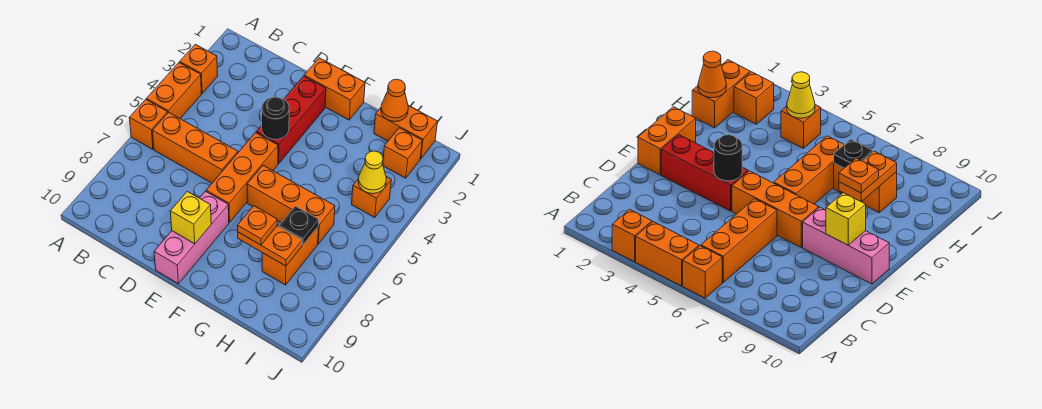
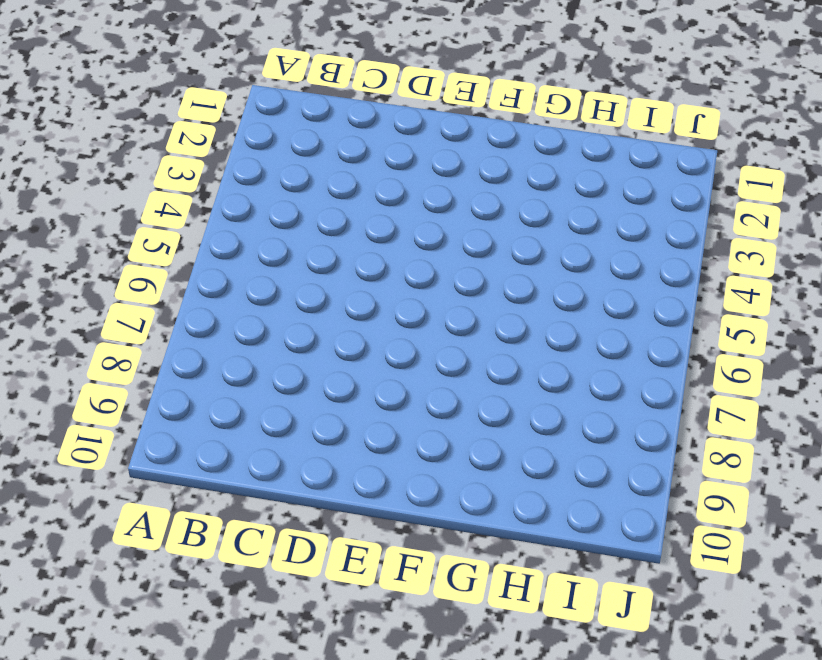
none -> orange 1x1 brick [180,44,218,93]
none -> orange 1x2 brick [146,63,202,118]
none -> orange 1x1 brick [129,99,168,149]

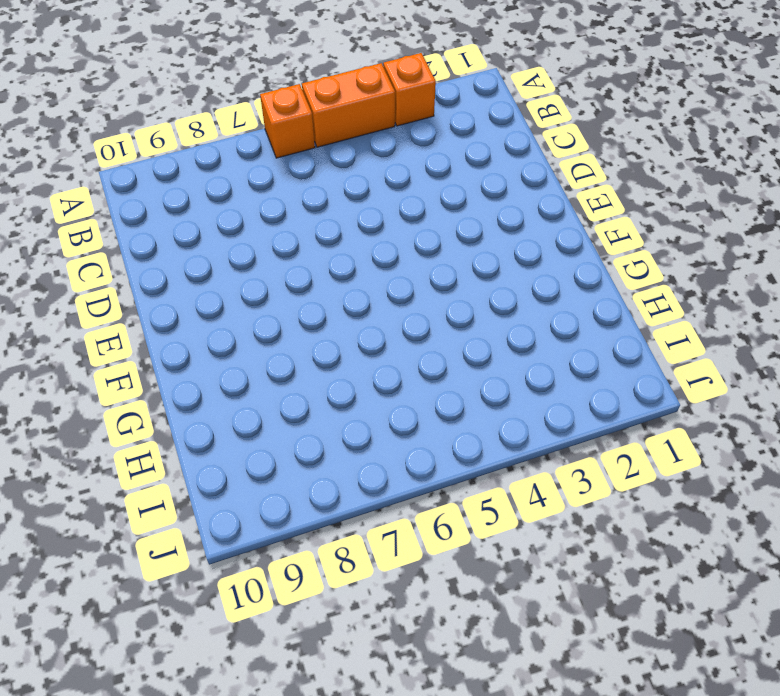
none -> orange 1x3 brick [153,112,238,183]
none -> orange 1x2 brick [304,58,365,120]
none -> red 1x3 brick [256,76,326,164]

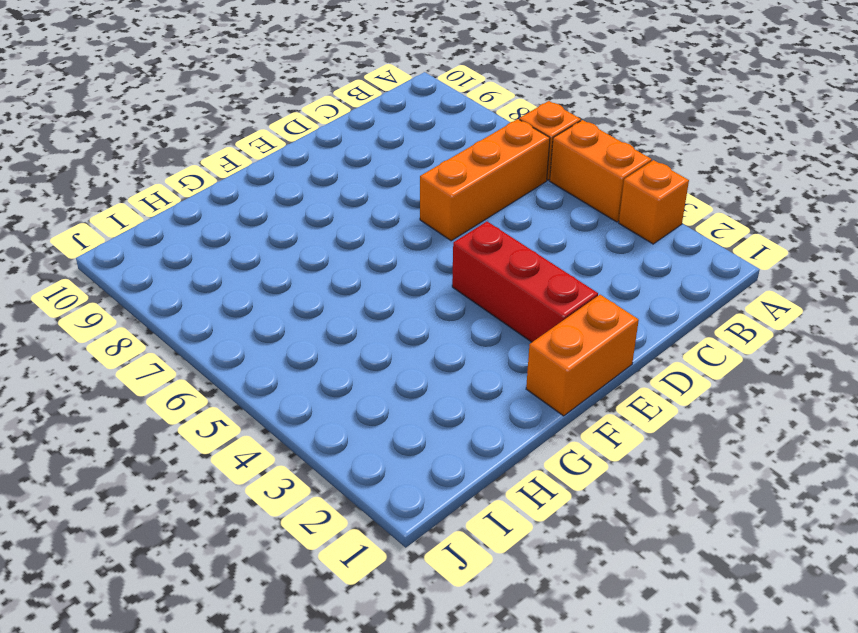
none -> orange 1x3 brick [206,133,278,222]
none -> pink 1x3 brick [154,191,229,284]
none -> orange 1x3 brick [247,166,335,244]

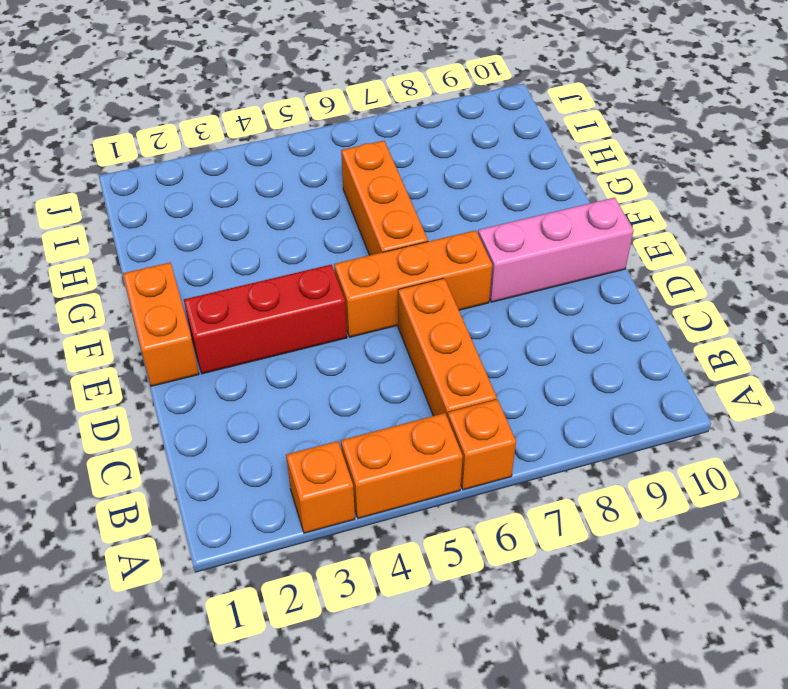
none -> orange 1x2 brick [374,105,438,159]
none -> orange 1x2 brick [262,226,319,285]
none -> orange 1x1 brick [383,128,422,178]

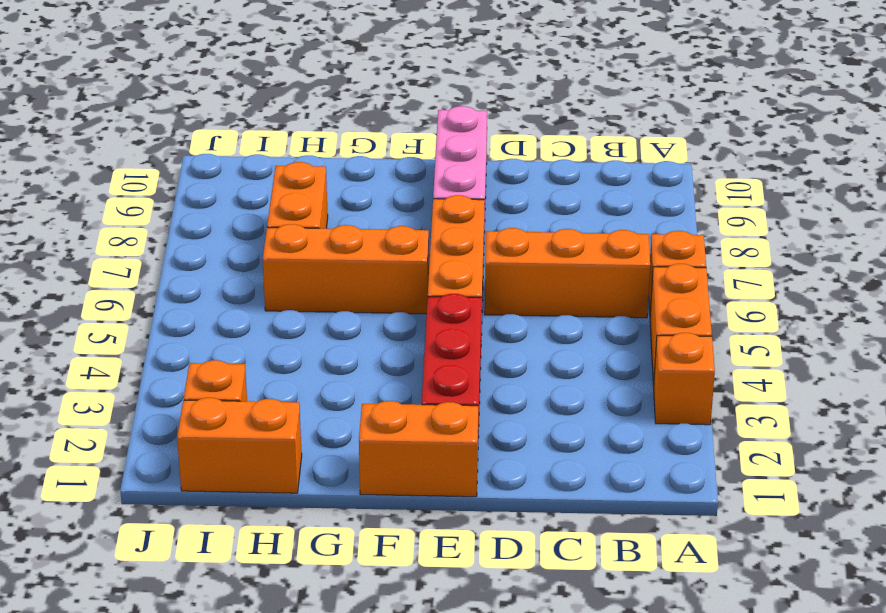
none -> orange 1x1 brick [352,177,391,218]
none -> black 1x1 round brick [262,97,289,140]
none -> yellow 1x1 brick [170,191,211,244]

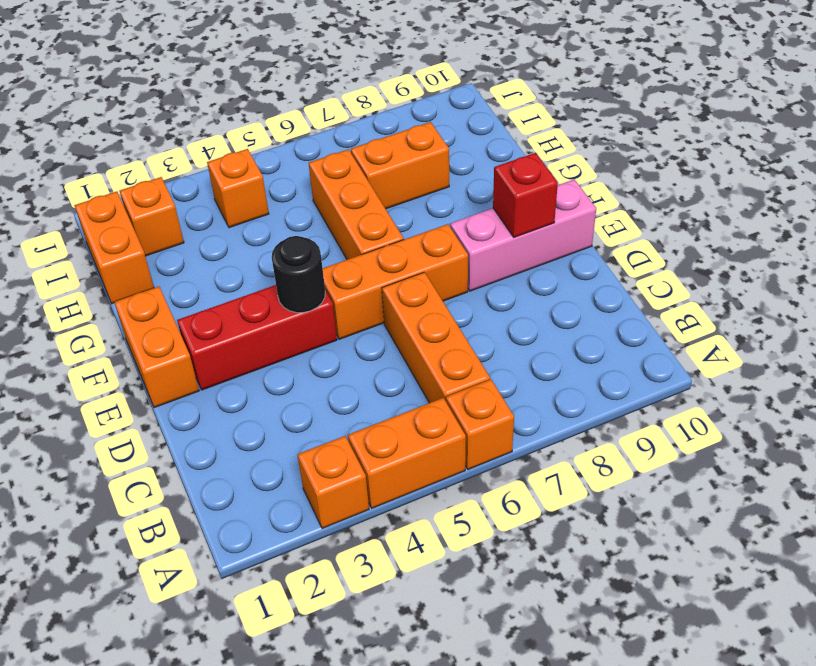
red 1x1 brick [493,153,558,237] -> yellow 1x1 brick [170,191,211,244]
none -> orange 1x2 plate [238,226,302,266]
none -> orange 1x1 cone [381,79,408,122]
none -> black 1x1 plate [279,206,319,245]

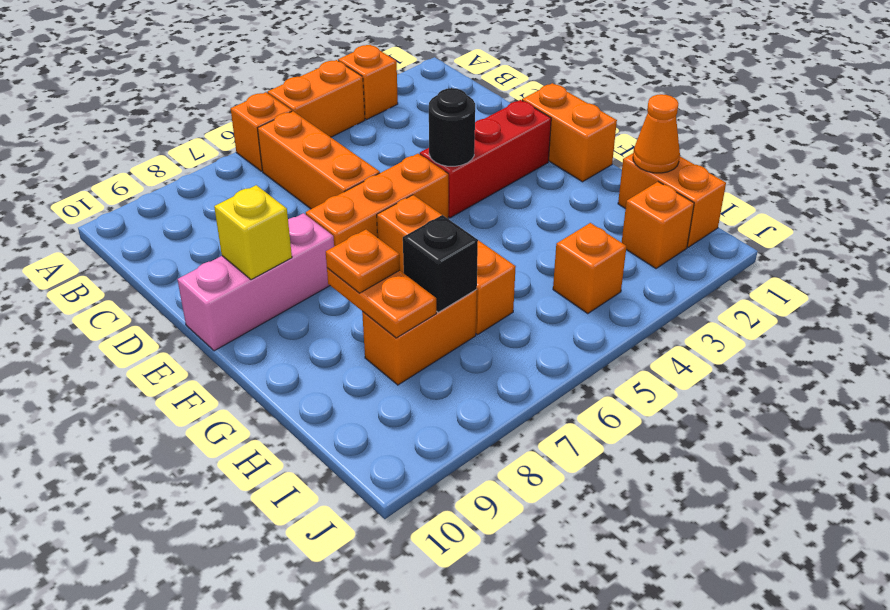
black 1x1 brick [403,215,478,312] -> black 1x1 plate [279,206,319,245]
none -> yellow 1x1 cone [358,151,386,194]

